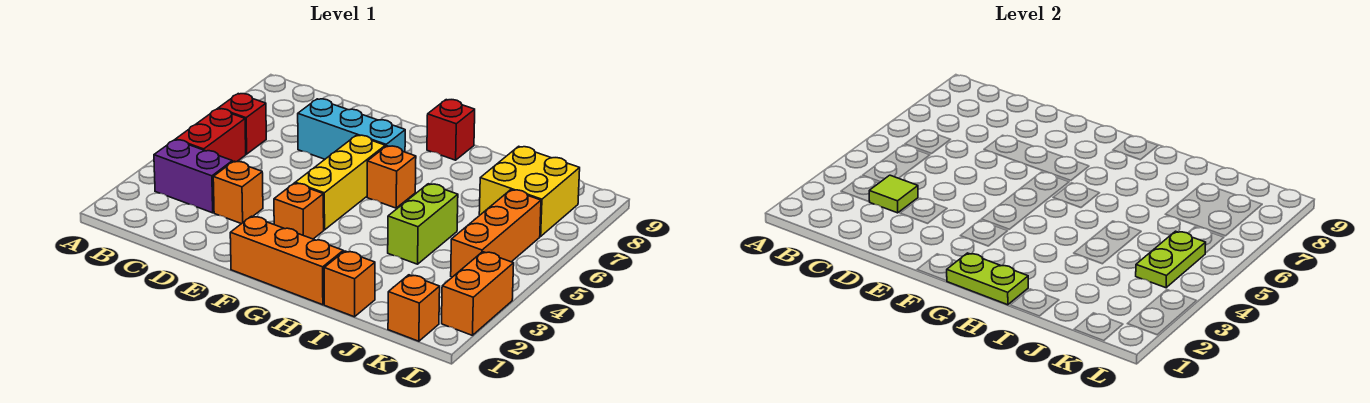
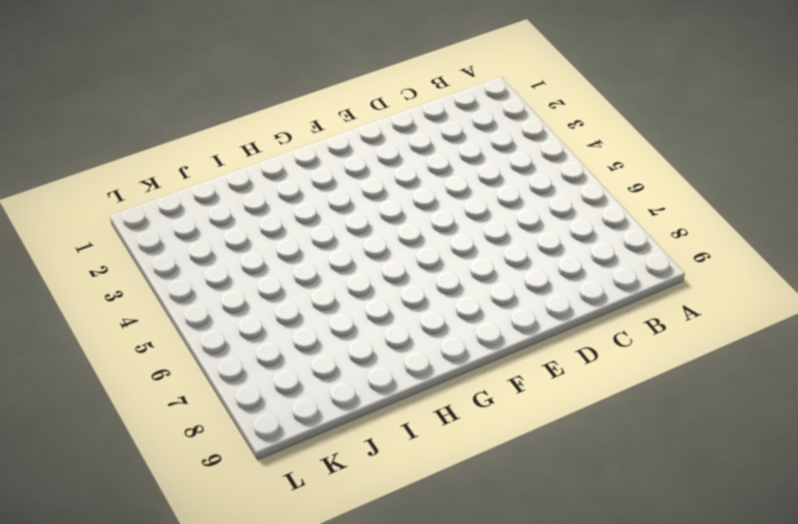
none -> purple 1x2 brick [154,140,232,213]
none -> red 1x2 brick [176,109,246,162]
none -> red 1x1 brick [218,94,266,154]

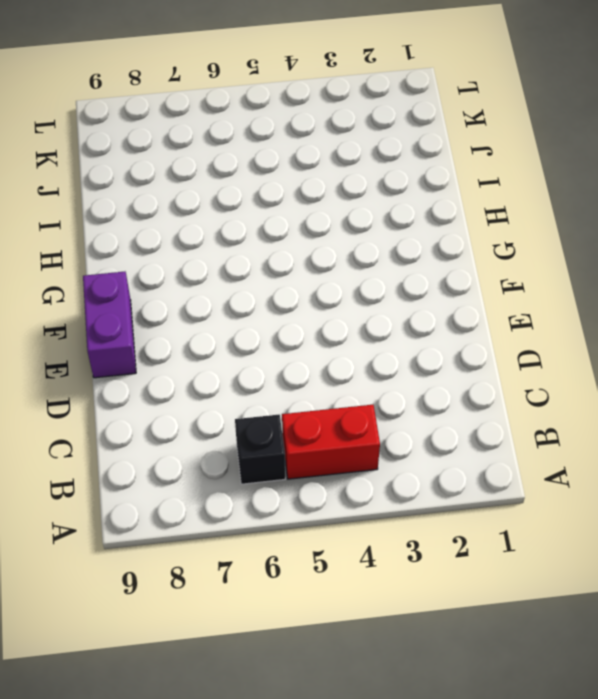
black 1x1 brick [235,415,285,484] -> red 1x1 brick [218,94,266,154]
purple 1x2 brick [83,272,136,378] -> purple 1x2 brick moved to [154,140,232,213]
none -> orange 1x1 brick [213,161,263,224]
none -> cyan 1x3 brick [298,99,405,159]
none -> orange 1x3 brick [230,216,343,305]

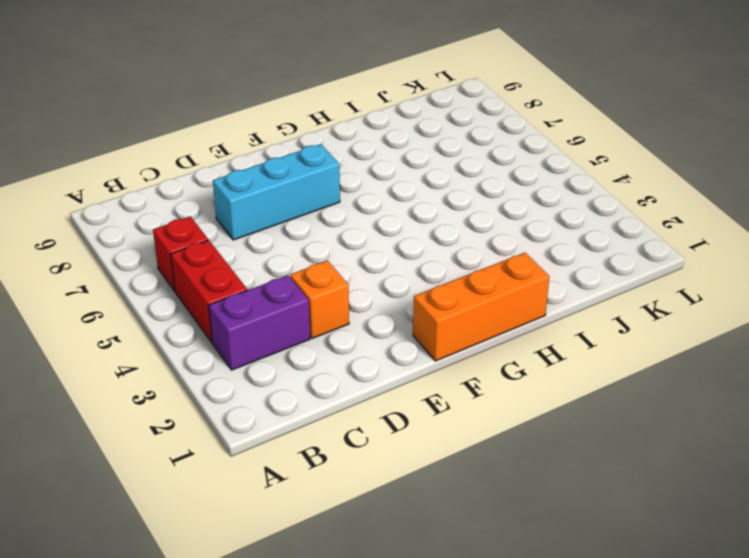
none -> orange 1x1 brick [274,183,324,239]
none -> yellow 1x3 brick [295,135,385,230]
none -> orange 1x1 brick [367,146,416,208]

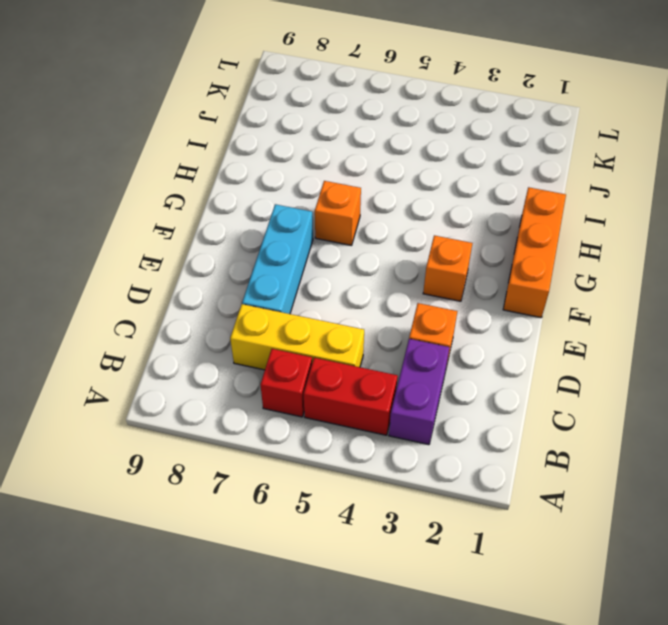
yellow 1x3 brick [230,304,364,370] -> yellow 1x3 brick moved to [295,135,385,230]
none -> red 1x1 brick [427,100,475,160]
none -> orange 1x1 brick [324,251,375,317]
none -> lime 1x2 brick [388,184,458,264]

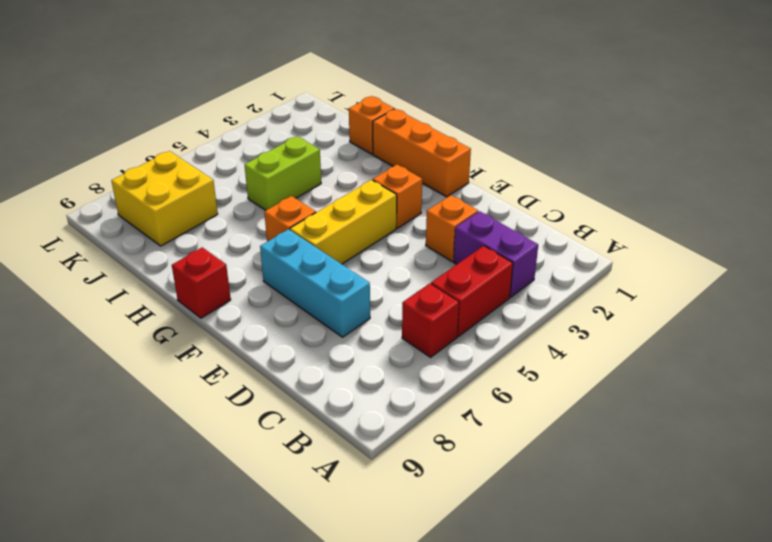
none -> orange 1x1 brick [388,275,440,341]
none -> orange 1x3 brick [451,190,541,277]
none -> orange 1x2 brick [442,252,514,335]

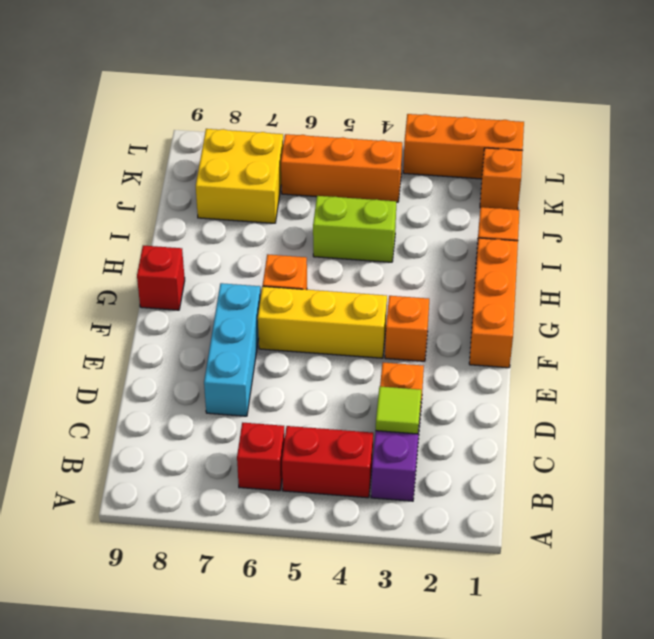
orange 1x3 brick [403,114,524,179] -> orange 1x2 brick [442,252,514,335]
none -> lime 1x2 plate [947,253,1028,305]
none -> lime 1x2 plate [1136,231,1206,288]

